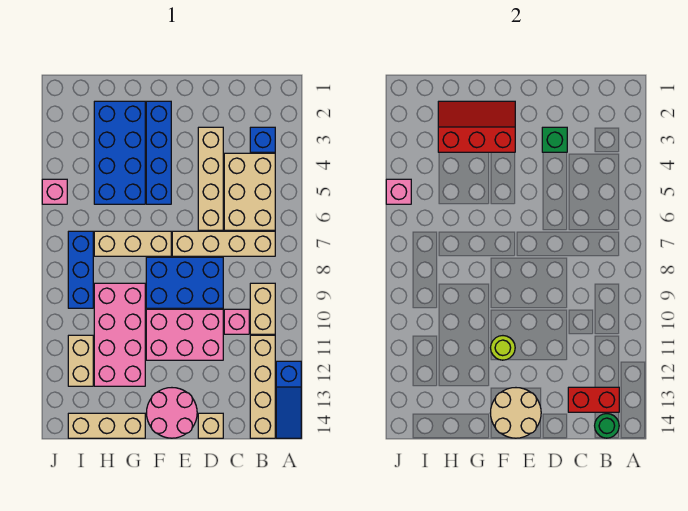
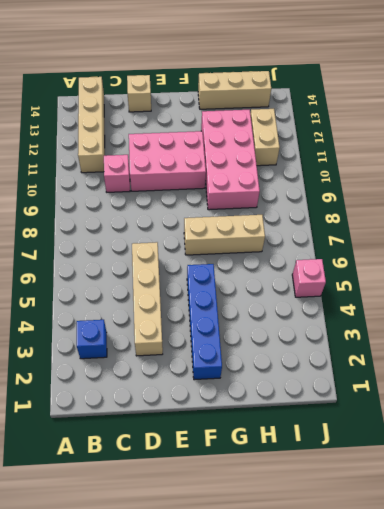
none -> blue 1x3 slope [276,361,301,438]
none -> tan 2x3 brick [224,153,275,230]
none -> tan 1x4 brick [172,231,275,256]

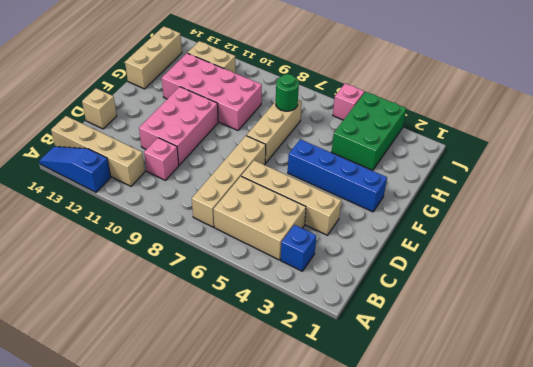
green 2x3 brick [332,92,406,170] -> blue 2x4 brick [94,101,145,204]
green 1x1 round brick [276,74,299,111] -> green 1x1 round brick moved to [595,414,619,438]
none -> tan 1x2 brick [250,283,275,334]
none -> blue 2x3 brick [146,257,223,308]
none -> pink 2x2 round brick [147,388,197,438]

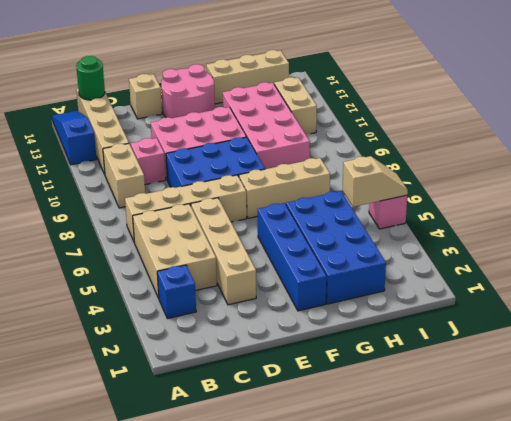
tan 1x2 slope [343,156,408,207] -> pink 1x1 brick [386,179,411,204]
none -> blue 1x3 brick [68,231,93,308]
none -> red 1x2 brick [568,387,619,412]
none -> green 1x1 brick [542,127,567,152]

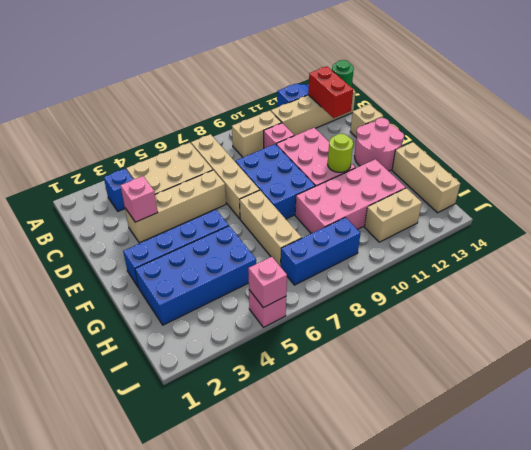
pink 1x1 brick [121,176,158,222] -> green 1x1 brick [542,127,567,152]
none -> tan 2x2 round brick [491,388,541,438]
none -> red 2x3 slope [438,101,515,152]

